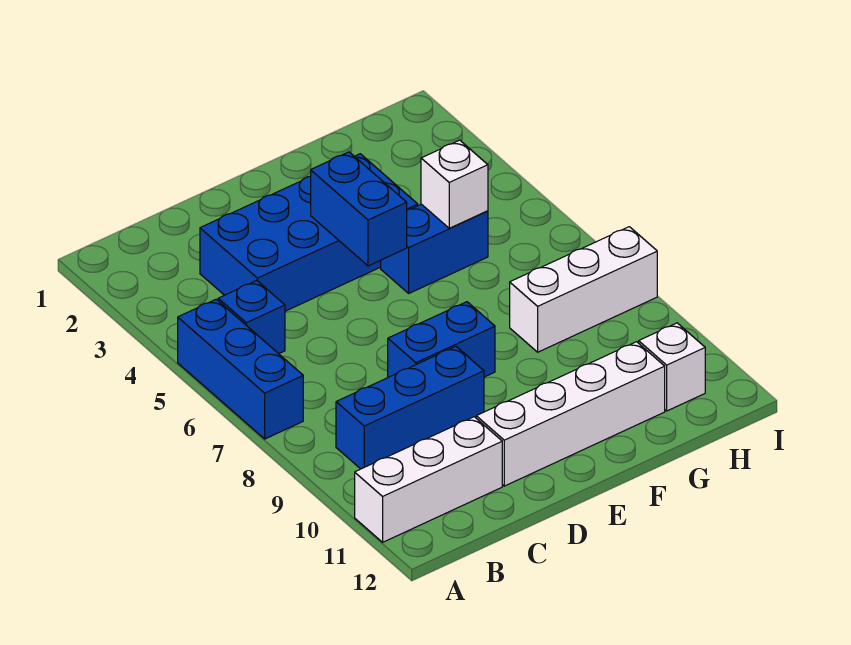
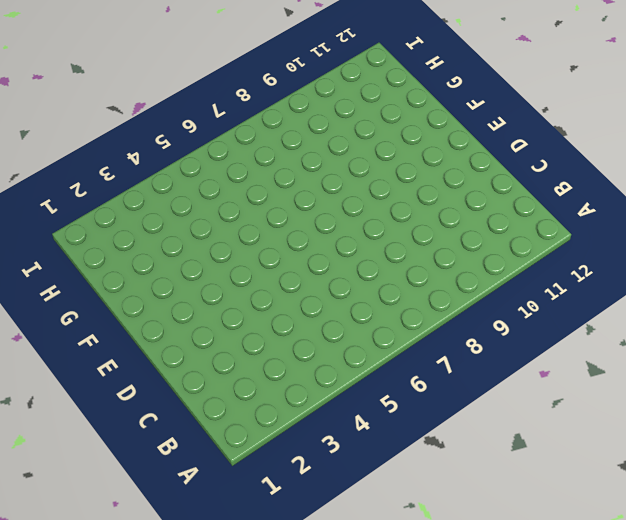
none -> blue 1x3 brick [178,299,303,439]
none -> white 1x3 brick [355,417,502,542]
none -> blue 1x1 brick [218,281,285,354]

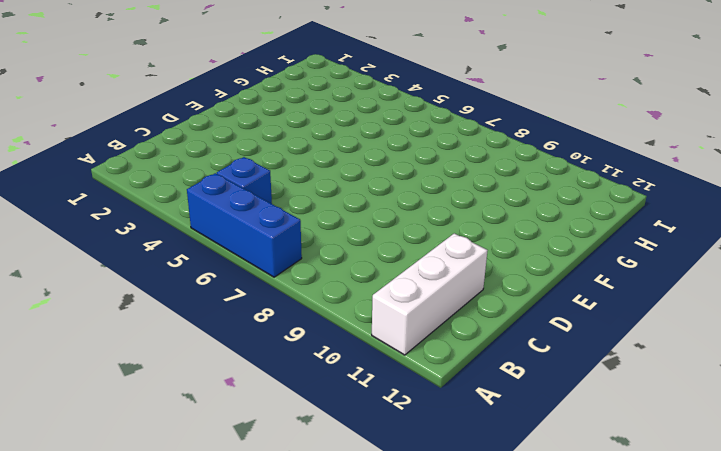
none -> blue 1x3 brick [336,346,484,469]
none -> blue 2x4 brick [200,154,418,311]
none -> blue 1x2 brick [388,302,495,377]

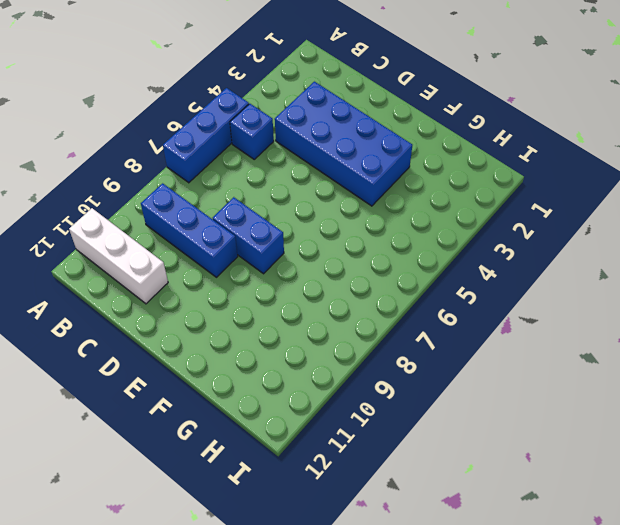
none -> white 1x4 brick [476,342,665,486]
none -> blue 1x2 brick [381,204,488,293]
none -> white 1x3 brick [510,227,657,352]

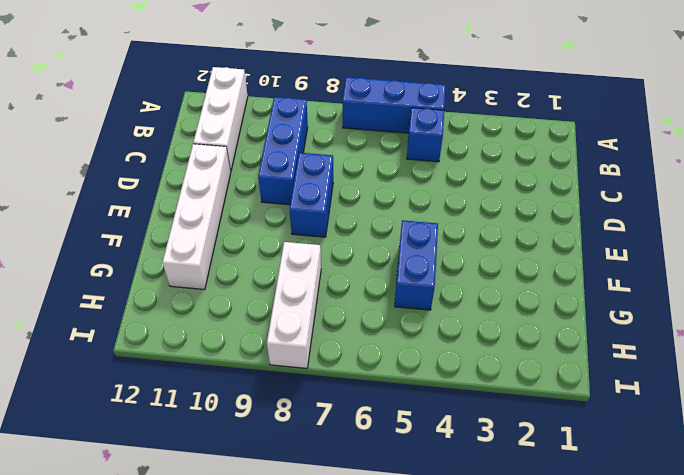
none -> blue 2x4 brick [200,154,418,311]
none -> white 1x1 brick [639,323,705,411]
none -> blue 1x2 brick [311,152,407,266]

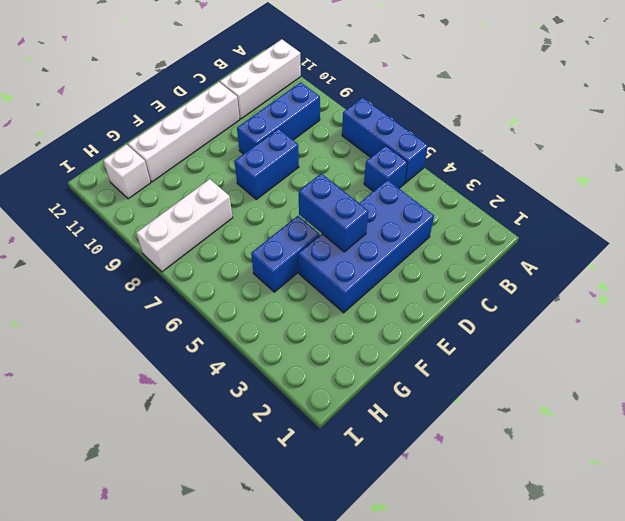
none -> white 1x1 brick [421,140,488,228]

